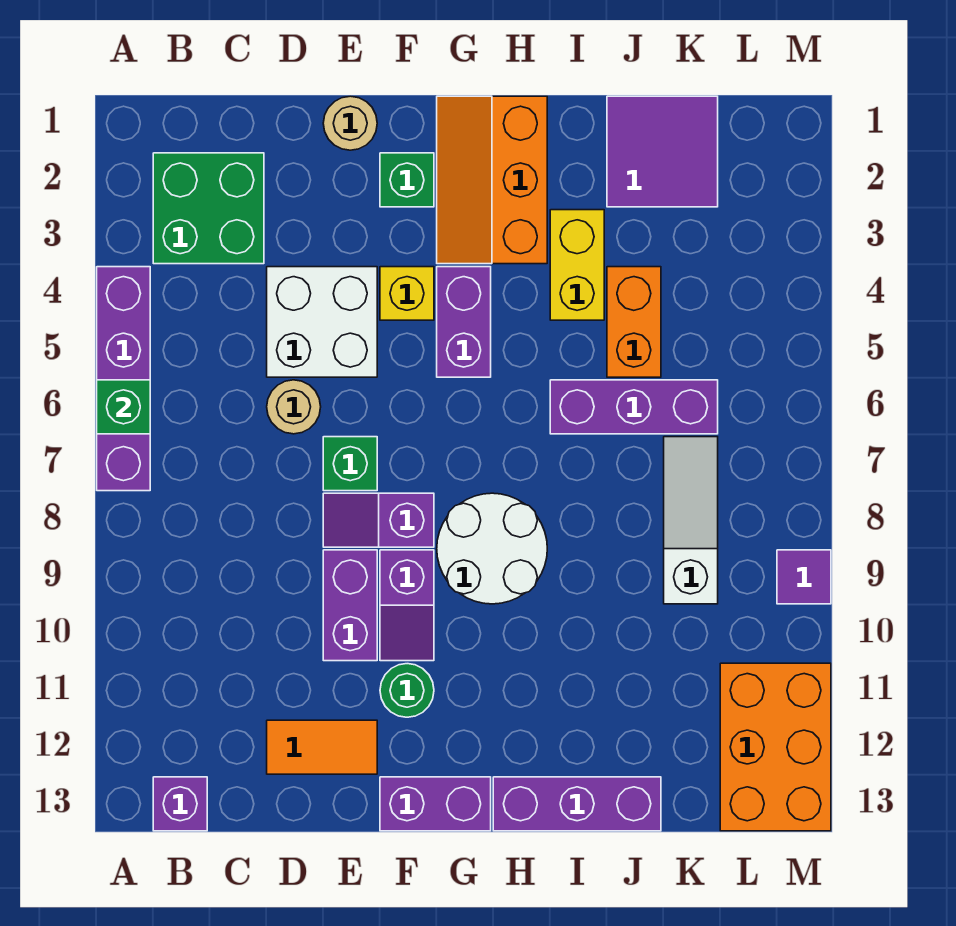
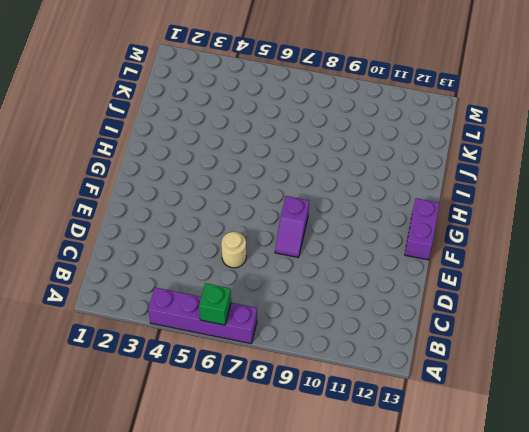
none -> green 2x2 brick [153,153,264,264]
none -> purple 1x1 brick [153,777,207,831]
none -> white 2x2 brick [267,267,377,377]

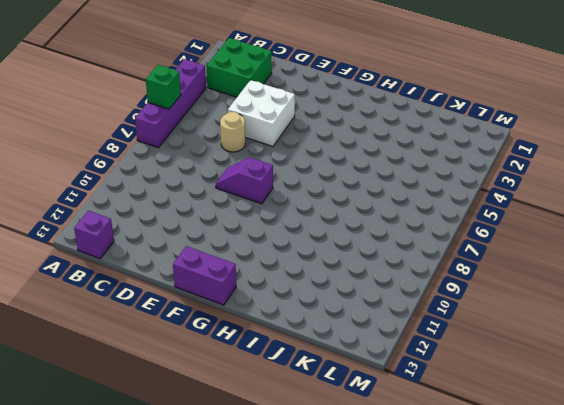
none -> orange 1x2 tile [267,720,377,774]
none -> tan 1x1 round brick [323,96,377,150]
none -> green 1x1 brick [323,437,377,491]

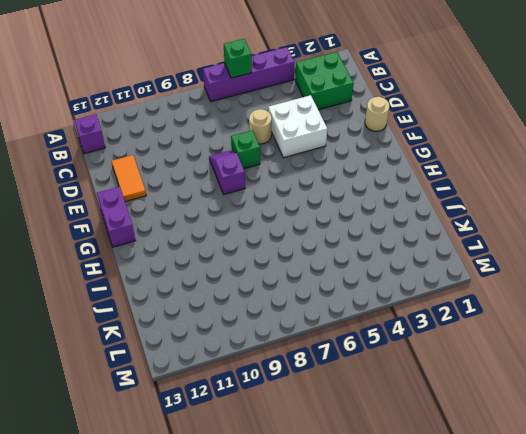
none -> purple 1x2 brick [323,550,377,661]
none -> green 1x1 brick [380,153,434,207]
none -> yellow 1x1 brick [380,267,434,320]

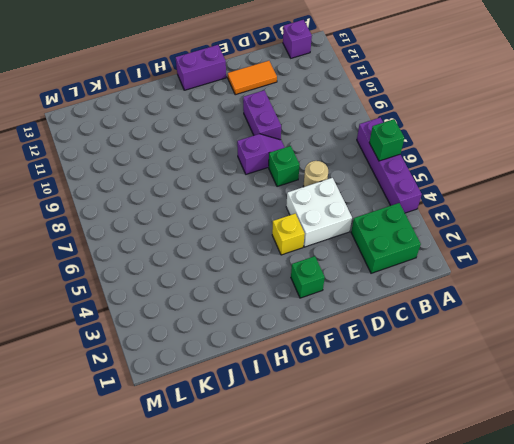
none -> tan 1x1 round brick [323,96,377,150]
none -> purple 1x2 slope [380,550,434,661]
none -> green 1x1 round brick [380,664,434,717]

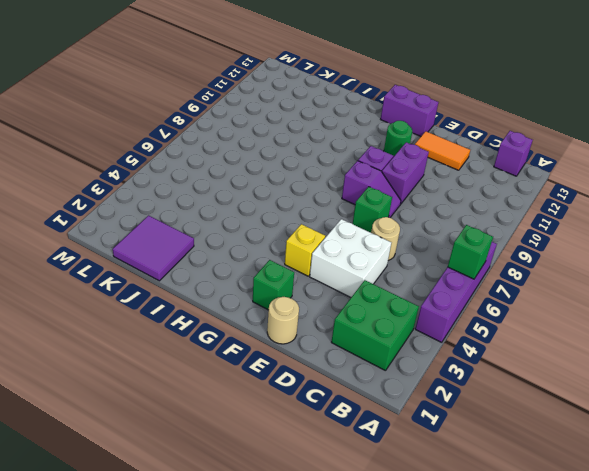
none -> orange 2x3 slope [437,96,547,264]
none -> purple 1x2 brick [437,267,491,377]
none -> white 2x2 round brick [437,493,547,604]

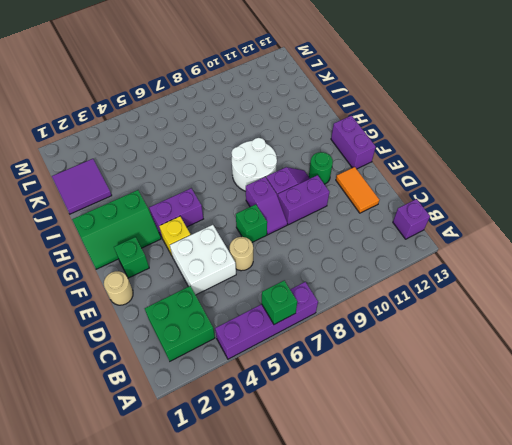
green 2x3 slope [72,190,161,269] -> orange 2x3 slope [437,96,547,264]
none -> purple 1x3 brick [493,777,661,831]
none -> yellow 1x2 brick [550,210,604,320]
none -> purple 1x3 brick [550,380,718,434]

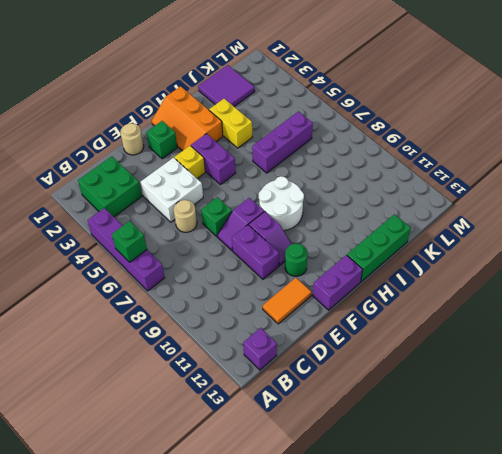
green 1x3 brick [347,214,411,282] -> purple 1x3 brick [493,777,661,831]
none -> orange 1x2 brick [607,267,661,377]
none -> white 1x3 slope [664,437,718,604]
none -> orange 2x3 brick [720,663,831,831]

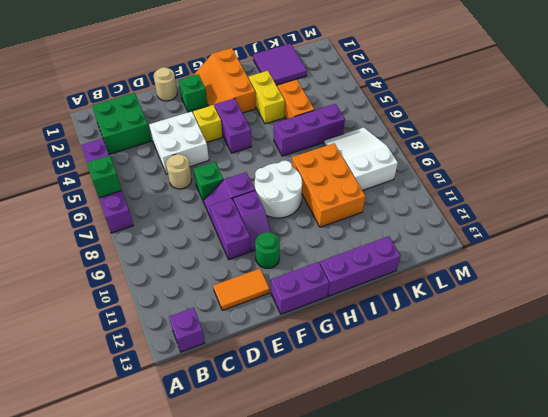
orange 2x3 brick [292,143,365,227] -> orange 2x3 brick moved to [720,663,831,831]
white 2x3 slope [324,127,398,190] -> white 1x3 slope [664,437,718,604]
none -> purple 1x1 tile [777,550,831,604]

